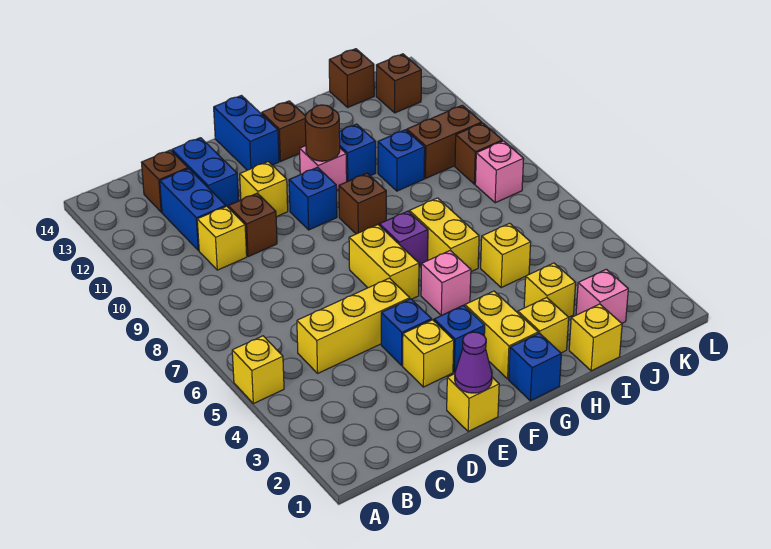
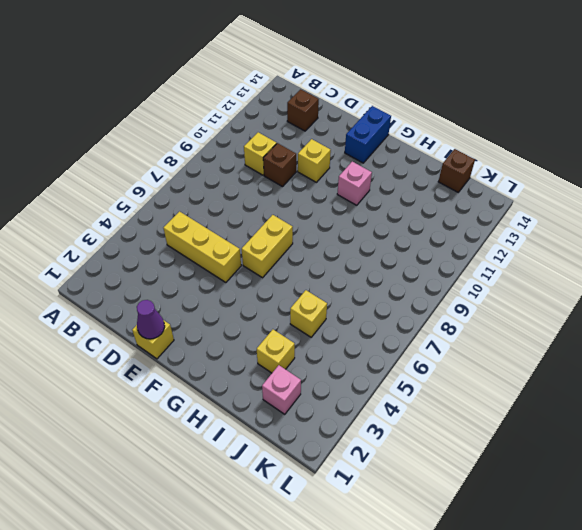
none -> yellow 1x1 brick [232,336,284,404]
none -> blue 1x2 brick [160,169,226,250]
none -> blue 1x2 brick [172,138,239,207]
none -> yellow 1x1 brick [403,320,454,387]

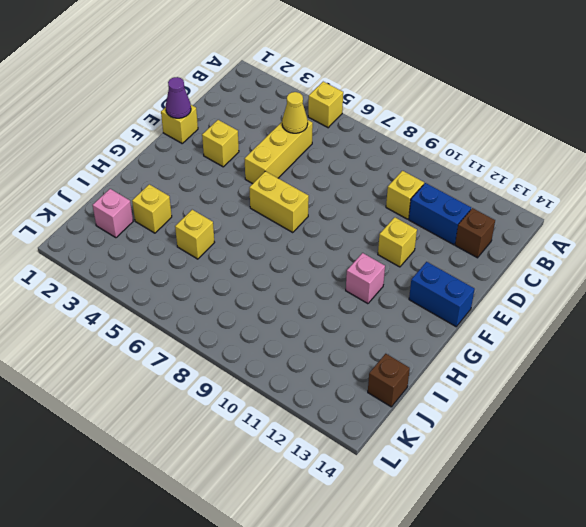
yellow 1x1 cone [282,92,308,133] -> none
none -> brown 1x1 brick [228,193,277,257]
none -> blue 1x2 brick [172,138,239,207]
none -> blue 1x1 brick [381,299,432,365]
none -> blue 1x1 brick [434,305,485,372]

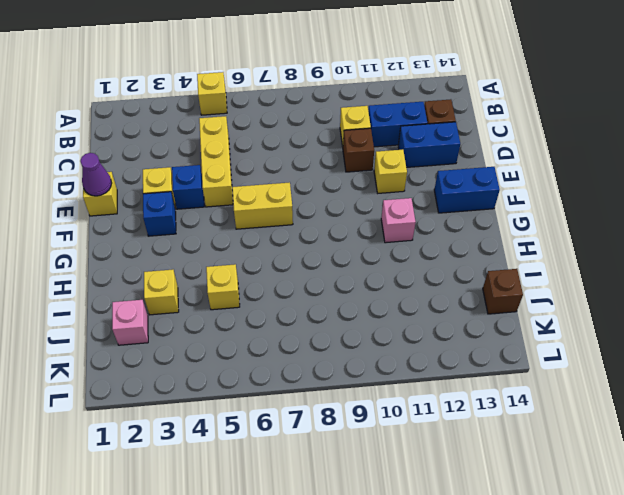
none -> blue 1x1 brick [289,167,337,230]
none -> blue 1x1 brick [509,333,561,401]
none -> yellow 1x2 brick [465,291,538,379]
none -> pink 1x1 brick [421,250,471,315]

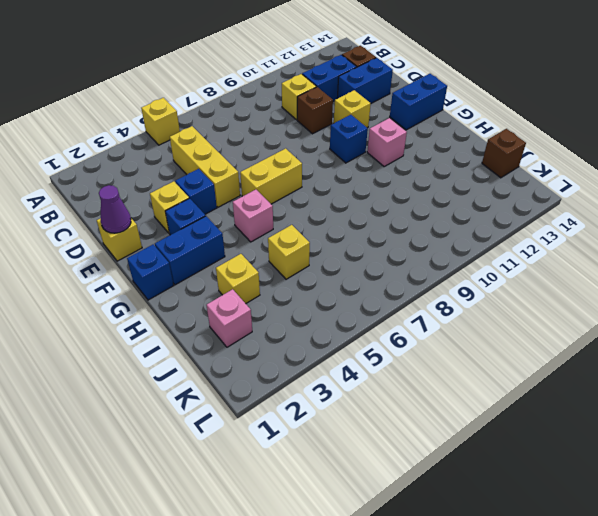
blue 1x2 brick [155,216,225,285] -> yellow 1x2 brick [465,291,538,379]
none -> purple 1x1 brick [379,211,428,266]
none -> brown 1x1 brick [339,173,386,234]
none -> brown 1x1 brick [262,101,306,161]
none -> yellow 1x1 brick [518,298,569,353]

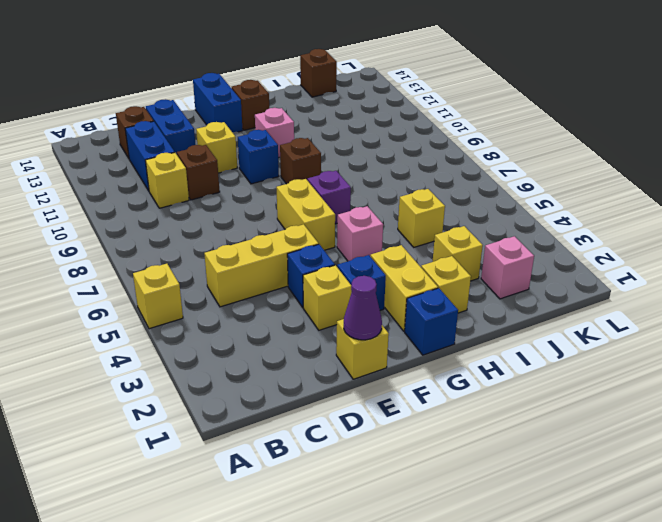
none -> yellow 1x2 brick [409,198,479,272]
none -> blue 1x1 brick [339,124,376,182]
none -> yellow 1x1 brick [569,304,622,371]
none -> blue 1x1 brick [378,130,425,191]

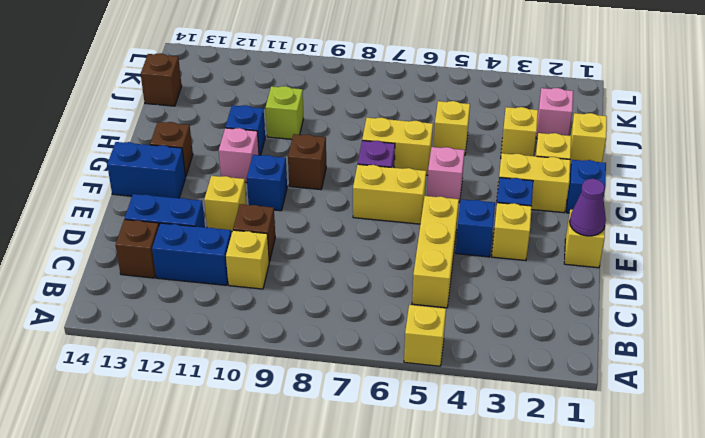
lime 1x1 brick [265,86,303,139] -> blue 1x1 brick [378,130,425,191]
none -> brown 1x2 brick [407,105,482,178]
none -> pink 1x1 brick [475,141,524,203]
none -> brown 1x1 brick [455,123,502,184]
none -> brown 1x1 brick [376,54,421,113]

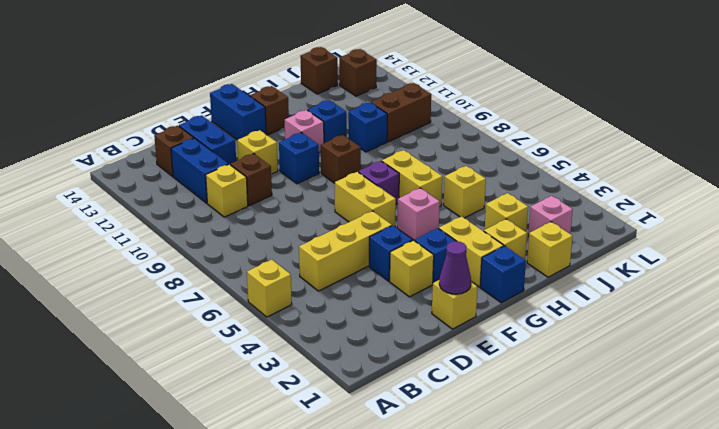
none -> pink 1x1 brick [475,141,524,203]
none -> brown 1x1 brick [455,123,502,184]
none -> brown 1x1 round brick [305,105,340,161]

